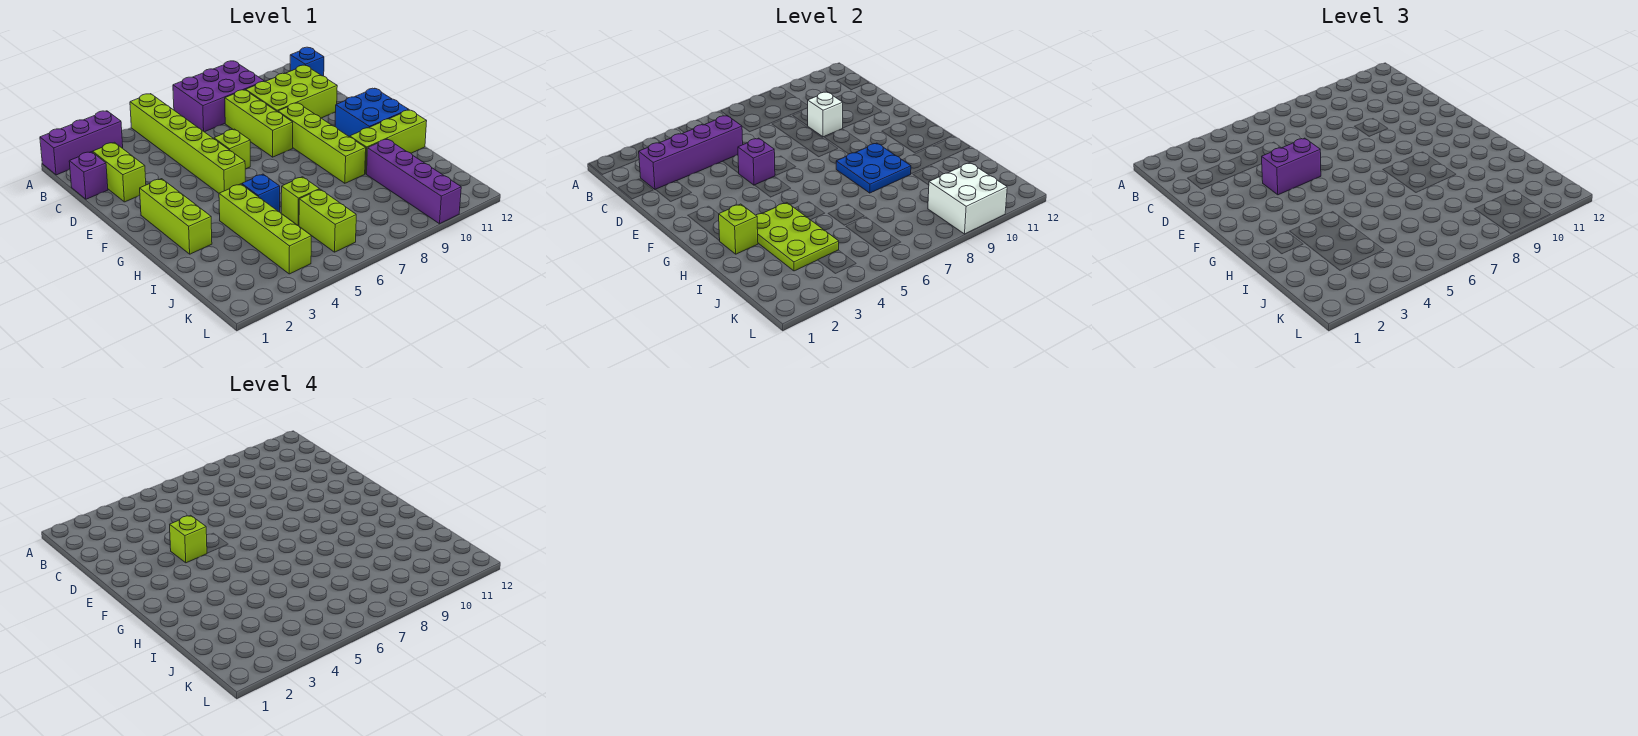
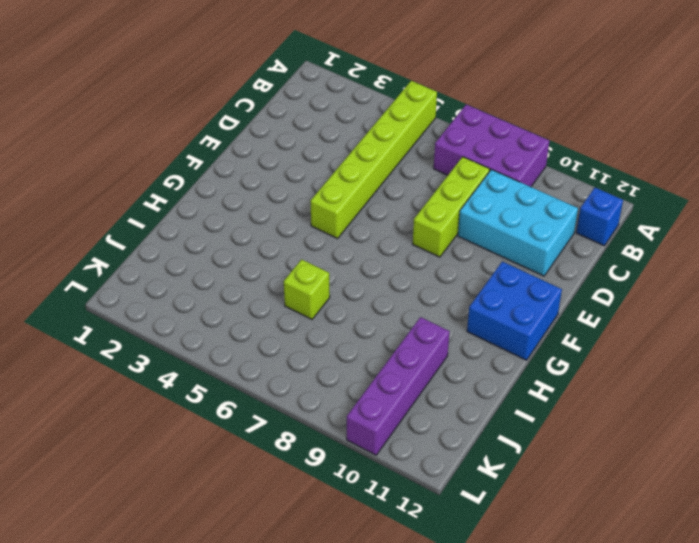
cyan 2x3 brick [458,170,578,276] -> lime 2x3 brick [246,65,337,118]
none -> purple 1x3 brick [40,111,123,175]
none -> purple 1x1 brick [69,152,108,199]
none -> lime 1x2 brick [93,142,146,202]

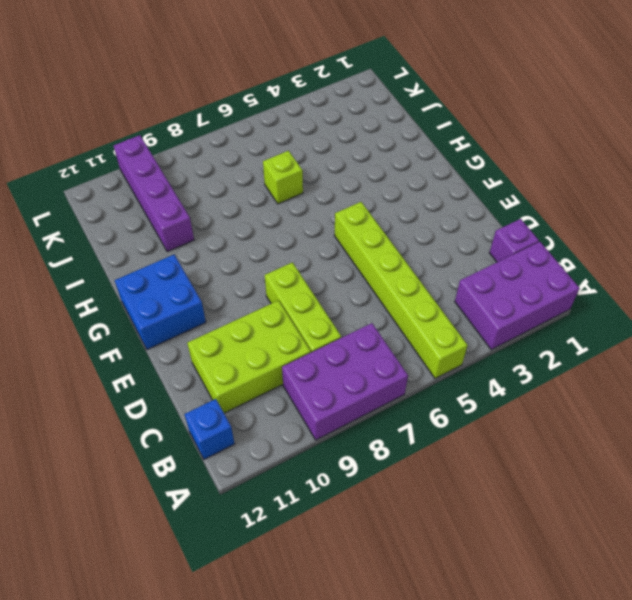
purple 2x3 brick [455,242,580,350] -> purple 1x3 brick [40,111,123,175]
none -> lime 1x2 brick [93,142,146,202]
none -> lime 1x1 brick [214,129,250,169]
none -> lime 1x4 brick [278,103,366,183]

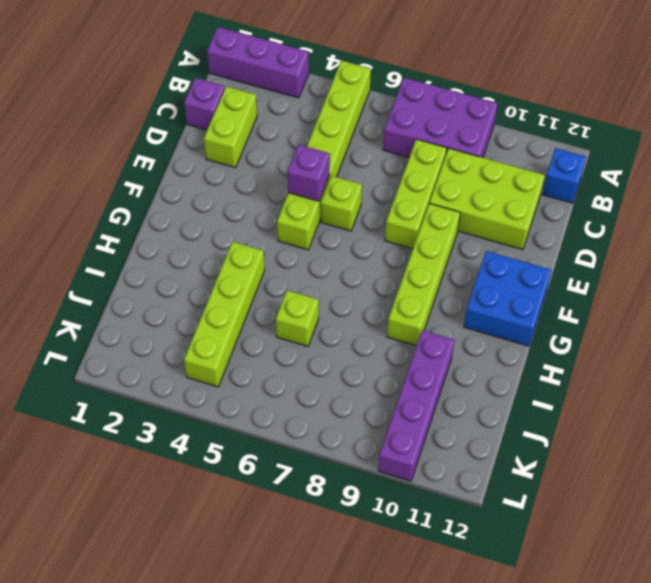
none -> lime 1x3 brick [140,179,212,254]
none -> blue 1x1 brick [242,174,280,212]
none -> lime 1x3 brick [350,110,427,174]

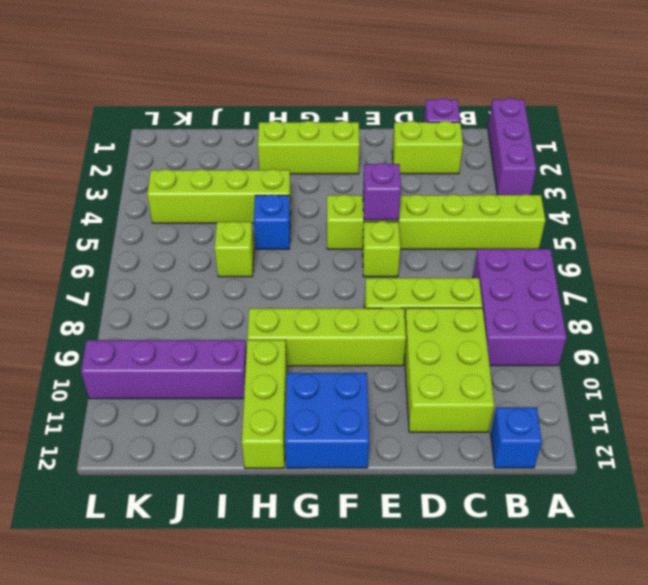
none -> lime 1x2 brick [299,189,356,252]
none -> purple 1x4 brick [639,116,743,190]
none -> white 1x1 brick [808,92,843,137]

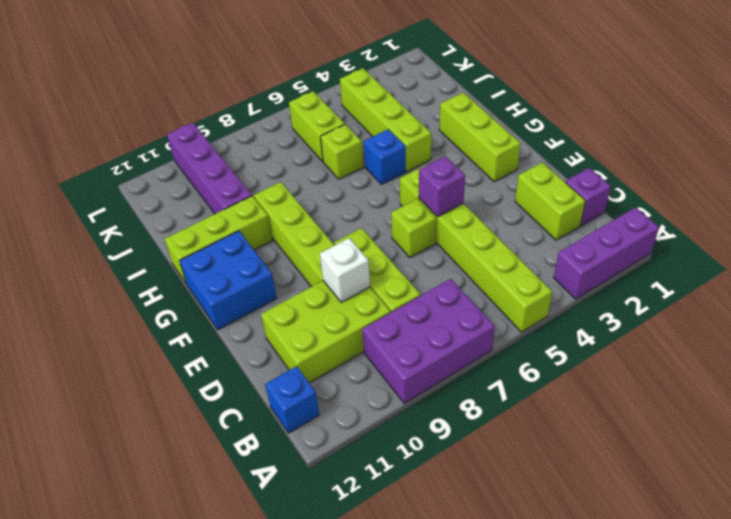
none -> purple 1x4 brick [639,116,743,190]
none -> blue 2x2 plate [836,143,911,193]
none -> lime 1x1 brick [719,204,758,254]

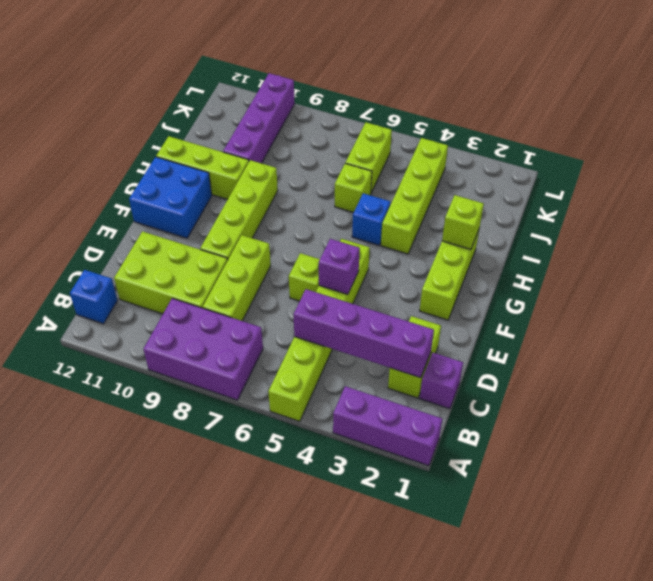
none -> white 1x1 brick [808,92,843,137]
none -> blue 2x2 plate [836,143,911,193]
none -> lime 2x3 plate [756,203,839,271]

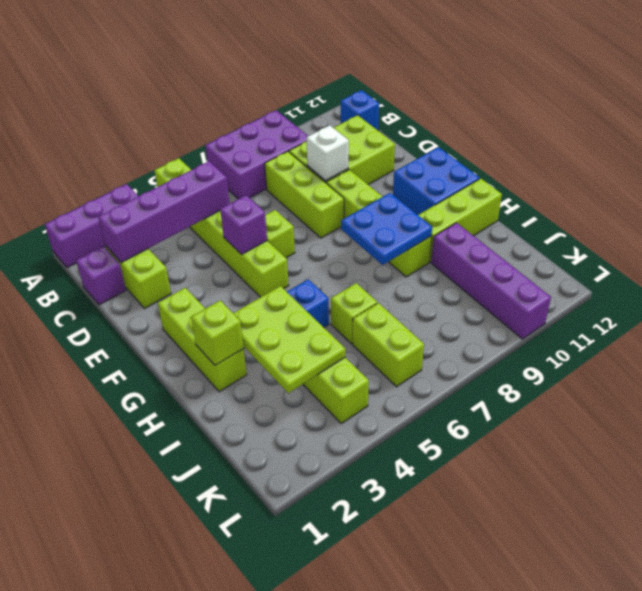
none -> white 2x2 brick [928,163,1007,234]
none -> purple 1x2 brick [1262,138,1321,195]
none -> lime 1x1 brick [170,515,207,563]

